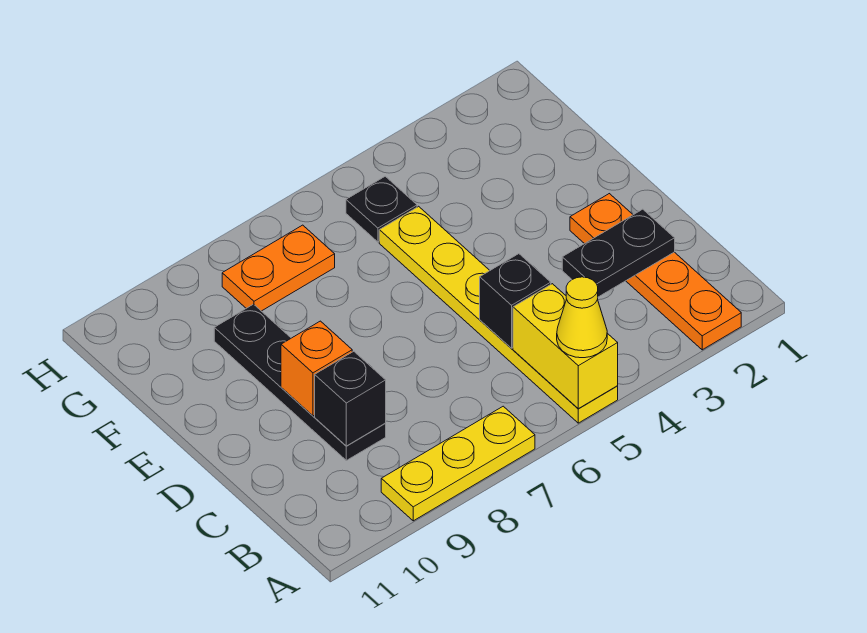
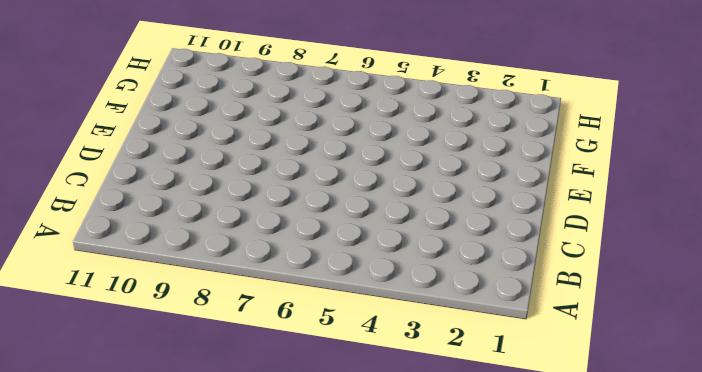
none -> orange 1x4 plate [570,194,741,350]
none -> yellow 1x6 plate [379,206,618,423]
none -> yellow 1x3 plate [381,406,535,521]

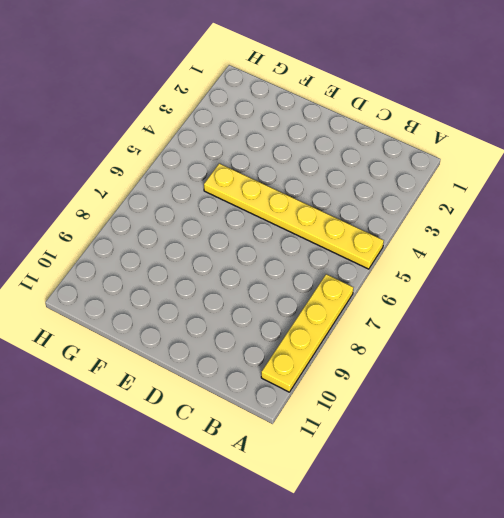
yellow 1x4 plate [261,274,353,392] -> yellow 1x3 plate [381,406,535,521]
none -> orange 1x4 plate [570,194,741,350]
none -> black 1x4 plate [214,304,386,460]
none -> black 1x1 plate [346,176,417,242]

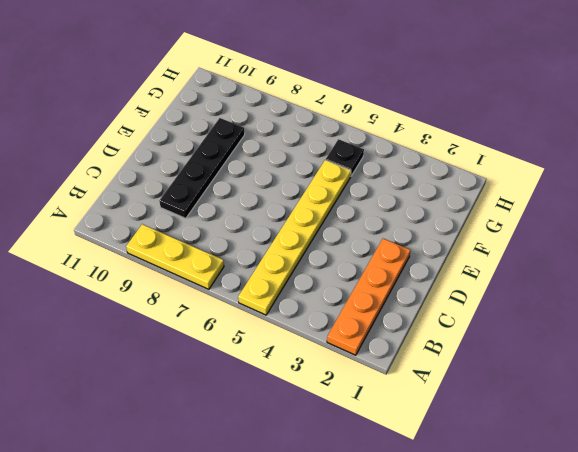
none -> orange 1x2 plate [222,225,335,311]
none -> yellow 1x2 brick [513,284,618,409]
none -> black 1x2 plate [562,209,675,297]

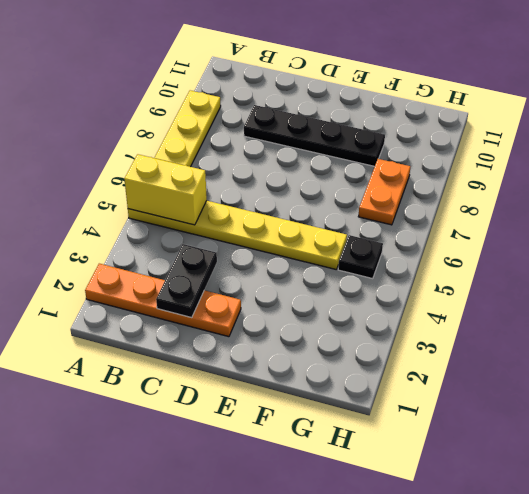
none -> black 1x1 brick [480,254,551,348]
none -> black 1x1 brick [315,351,386,446]
none -> orange 1x1 brick [281,321,352,416]

